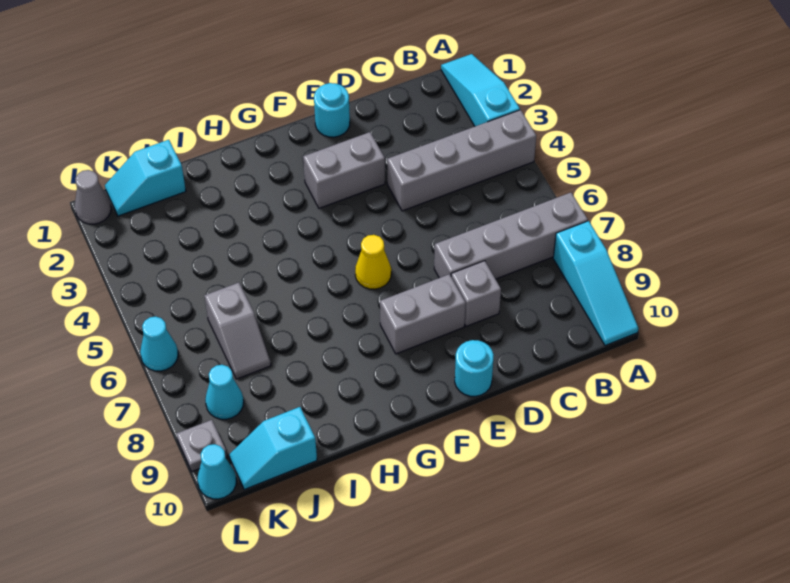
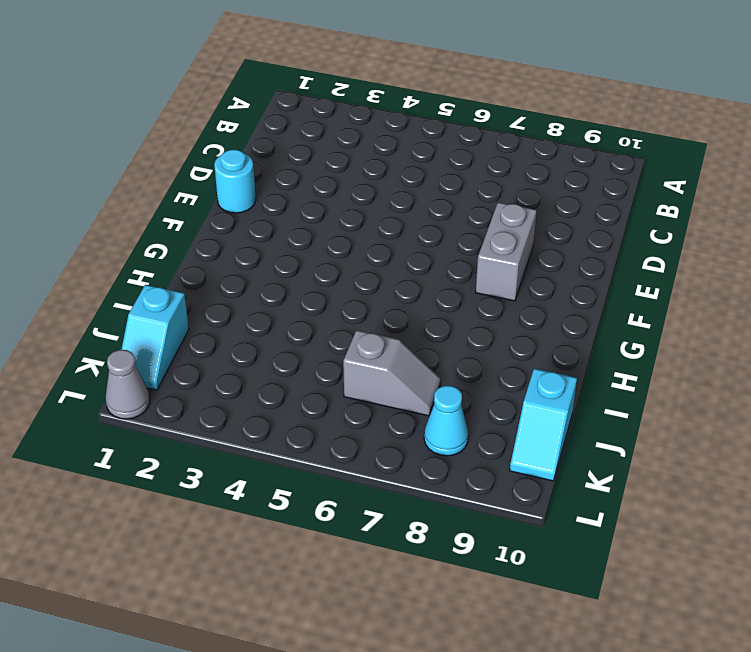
none -> cyan 1x3 slope [441,54,520,126]
none -> grey 1x4 brick [387,110,536,211]
none -> grey 1x4 brick [434,193,588,279]

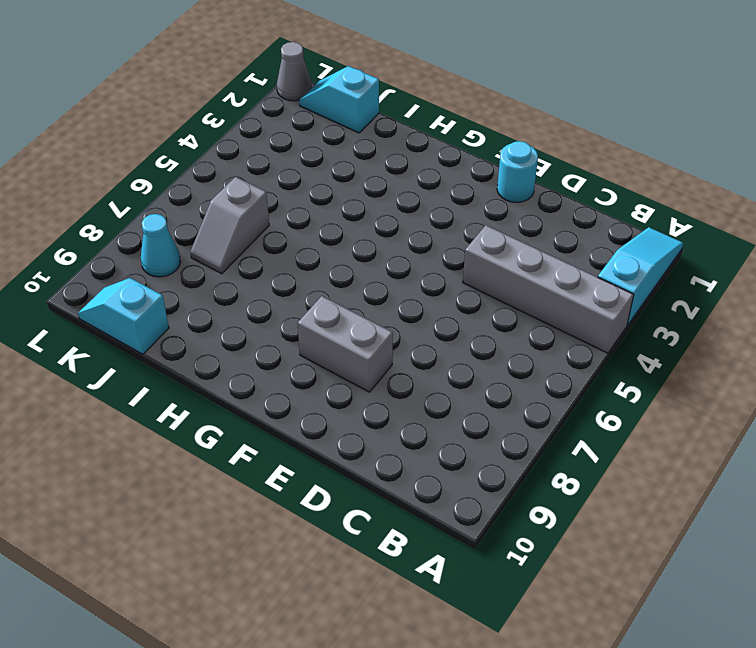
none -> grey 1x4 brick [434,193,588,279]
none -> cyan 1x3 slope [553,221,638,346]
none -> grey 1x1 brick [451,261,501,326]

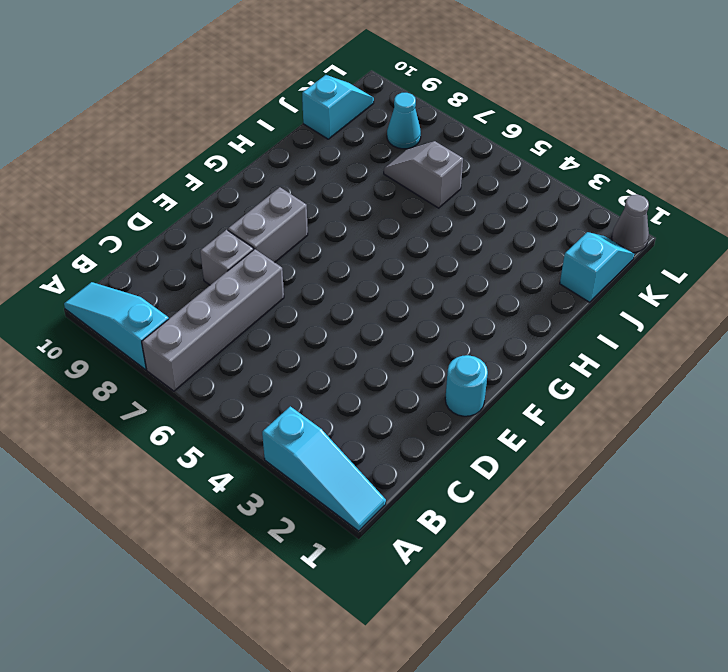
none -> grey 1x4 brick [387,110,536,211]
none -> grey 1x2 brick [303,132,385,208]
none -> cyan 1x1 round brick [455,340,494,396]

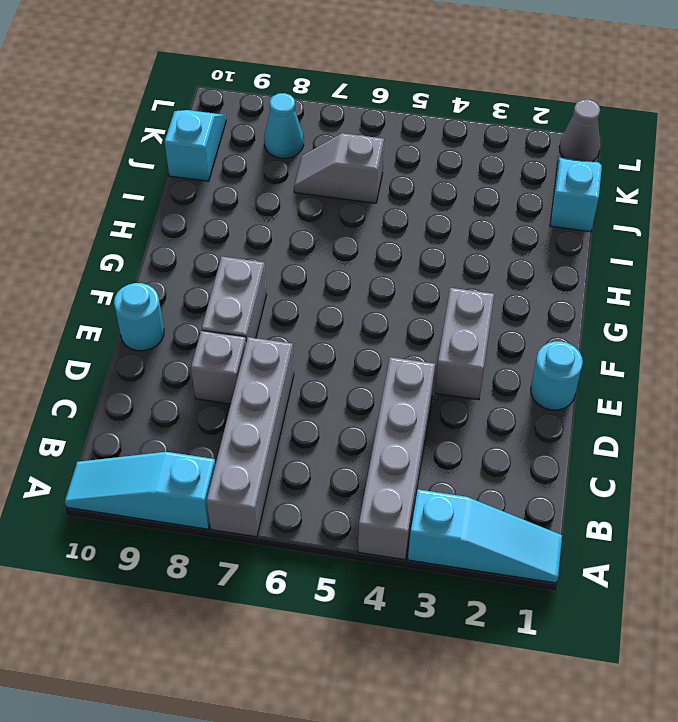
none -> yellow 1x1 cone [355,235,391,289]
none -> cyan 1x1 cone [140,316,178,371]
none -> grey 1x1 plate [177,420,227,471]

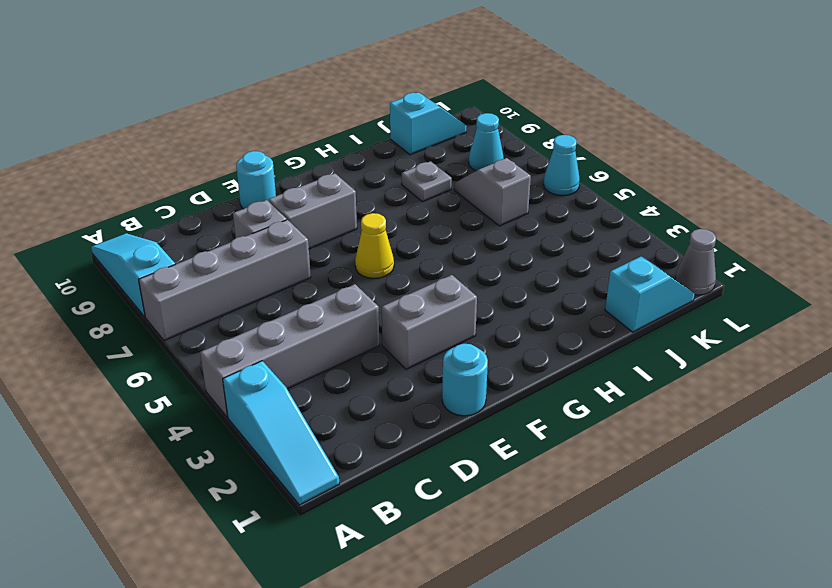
grey 1x1 plate [402,161,452,202] -> grey 1x1 plate moved to [177,420,227,471]
none -> cyan 1x1 cone [197,444,236,499]

